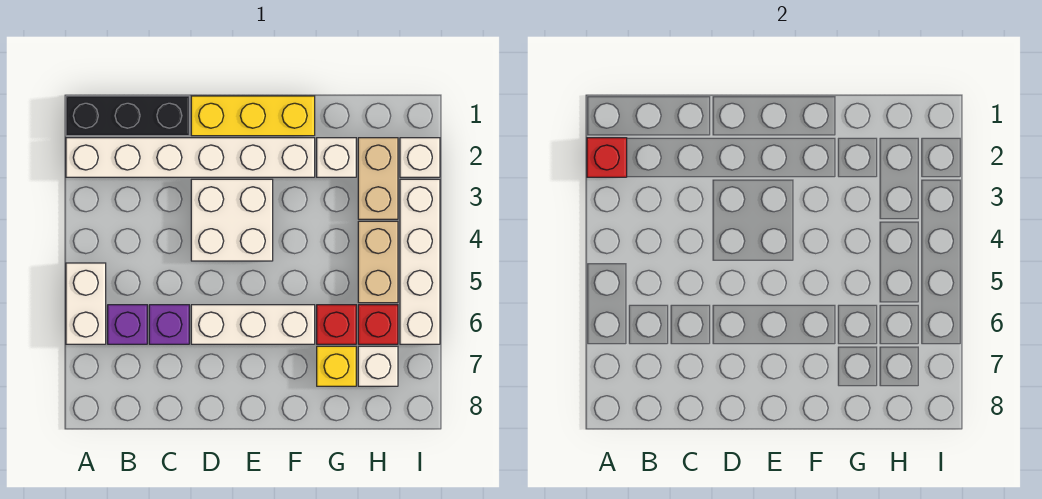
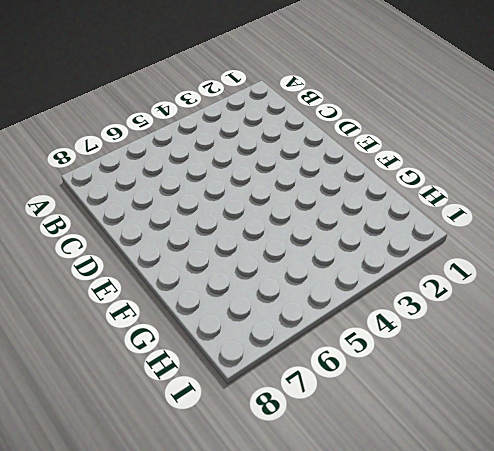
none -> black 1x3 brick [66,96,189,136]
none -> white 1x6 brick [66,138,315,177]
none -> white 1x2 brick [66,263,106,344]

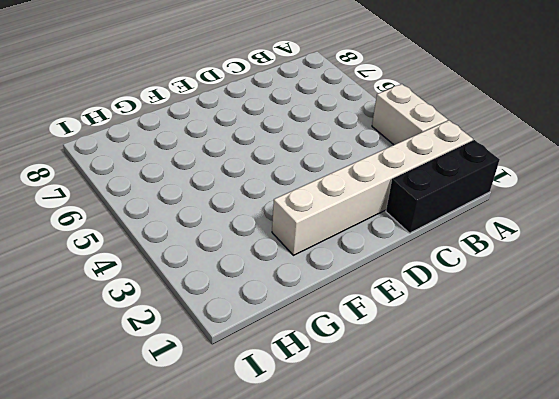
white 1x2 brick [372,84,448,145] -> white 1x2 brick moved to [66,263,106,344]
none -> purple 1x1 brick [108,305,147,344]
none -> purple 1x1 brick [149,305,189,344]
none -> yellow 1x3 brick [191,96,315,136]

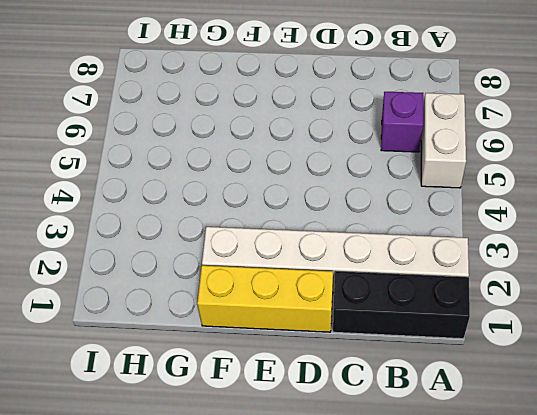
none -> purple 1x1 brick [149,305,189,344]
none -> white 2x2 brick [191,179,273,261]
none -> white 1x3 brick [191,305,315,344]

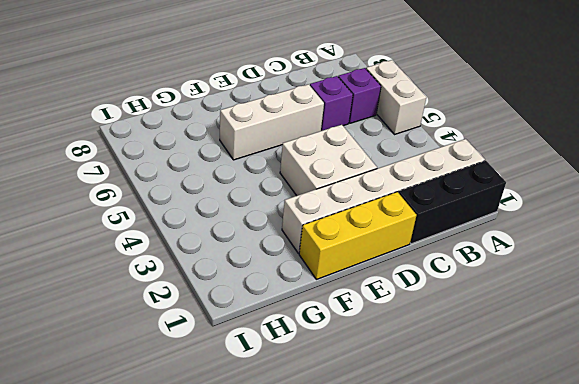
none -> white 1x1 brick [317,138,356,177]
none -> red 1x1 brick [317,305,356,344]
none -> yellow 1x1 brick [317,346,356,386]

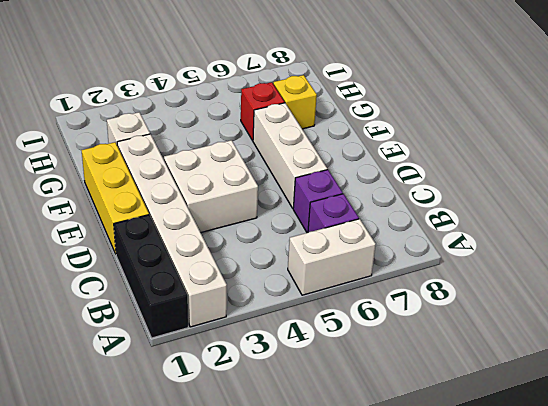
none -> tan 1x2 brick [358,138,398,219]
none -> tan 1x2 brick [358,221,398,303]
none -> red 1x1 brick [358,305,398,344]

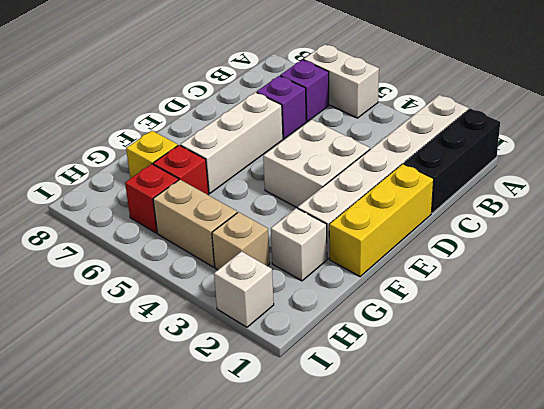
tan 1x1 brick [212,212,270,270] -> tan 1x2 brick [358,138,398,219]
none -> white 1x1 brick [358,346,398,386]
none -> white 1x4 brick [400,179,440,344]
none -> red 1x1 brick [587,138,627,177]

